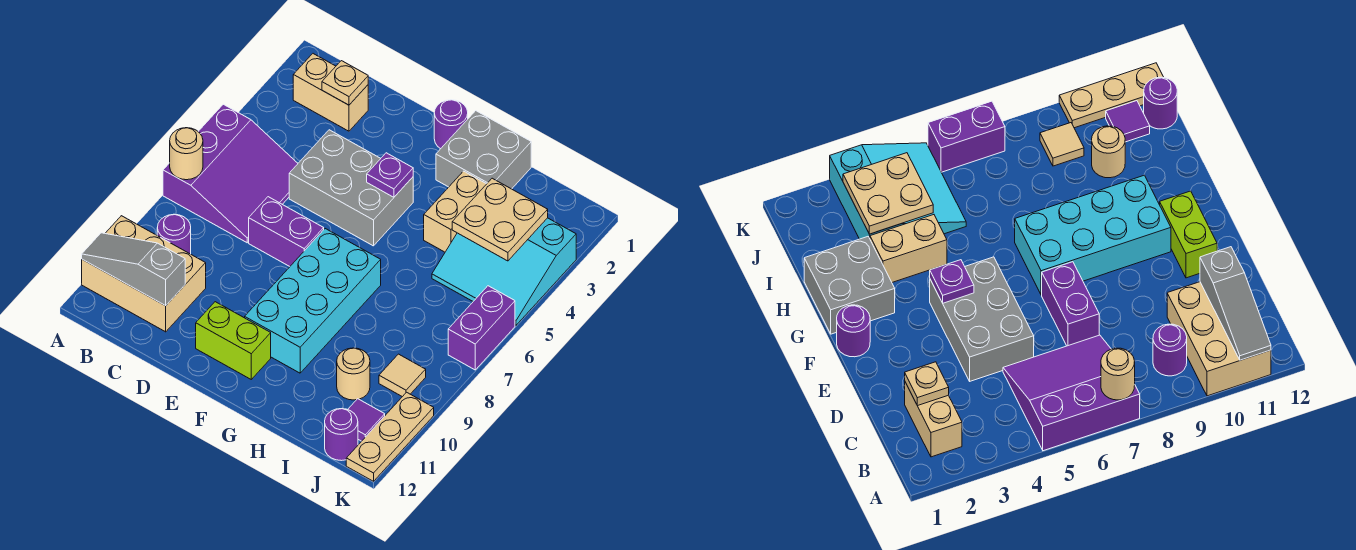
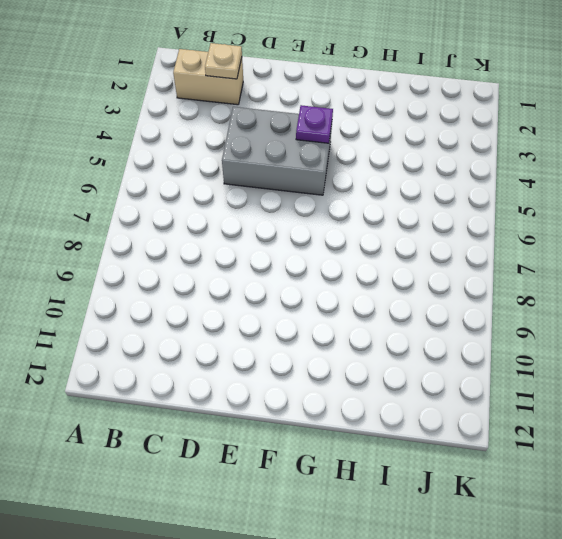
none -> purple 3x3 slope [163,104,298,243]
none -> tan 2x3 brick [82,216,206,332]
none -> purple 1x1 round brick [157,214,191,254]

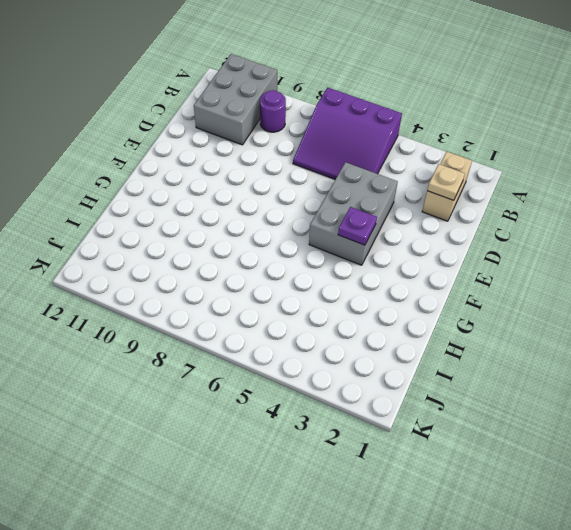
grey 2x3 brick [194,54,277,145] -> tan 2x3 brick [82,216,206,332]
none -> purple 1x2 brick [249,197,324,266]
none -> lime 1x2 brick [196,302,271,379]
none -> purple 1x1 round brick [434,100,468,149]

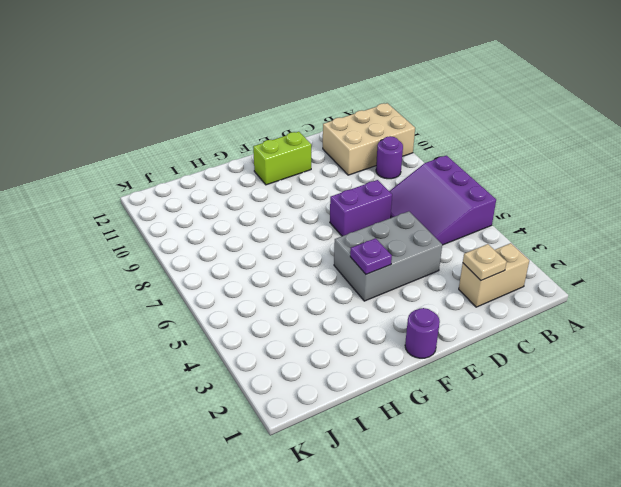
none -> cyan 2x4 brick [245,229,381,373]
none -> grey 2x2 brick [436,111,531,189]
none -> tan 1x2 brick [424,171,486,252]

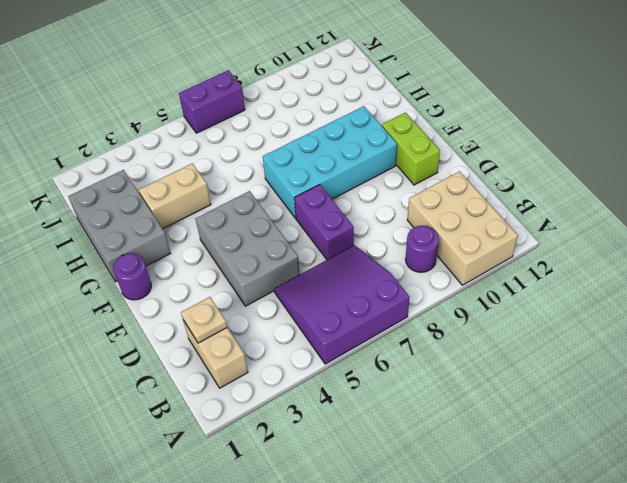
grey 2x3 brick [68,170,171,282] -> grey 2x2 brick [436,111,531,189]
none -> cyan 3x3 slope [432,218,576,325]
none -> tan 1x1 round brick [337,348,370,400]
none -> tan 1x1 tile [379,354,426,397]

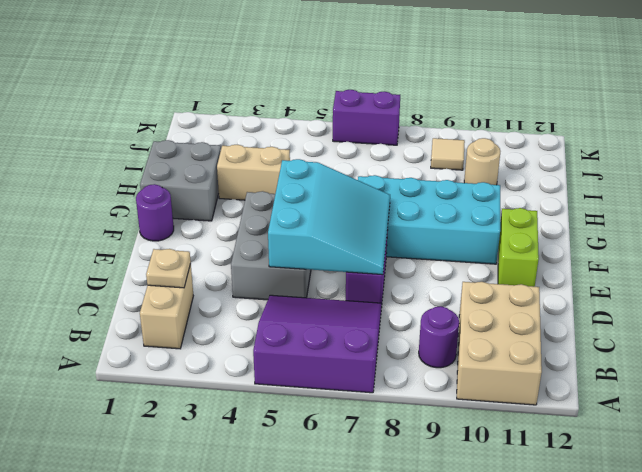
cyan 3x3 slope [268,159,390,275] -> cyan 3x3 slope moved to [432,218,576,325]
none -> purple 1x1 tile [348,399,385,441]
none -> purple 1x1 round brick [325,409,358,461]
none -> tan 1x3 plate [346,392,434,481]

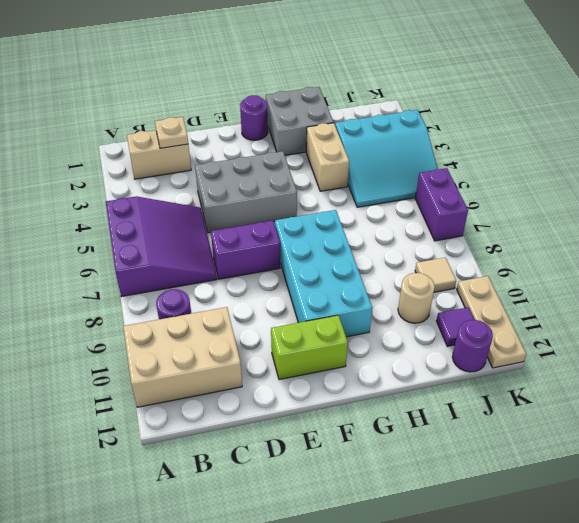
none -> tan 1x1 round brick [170,128,203,180]
none -> grey 1x3 slope [82,233,185,306]
none -> purple 1x1 plate [367,153,413,197]

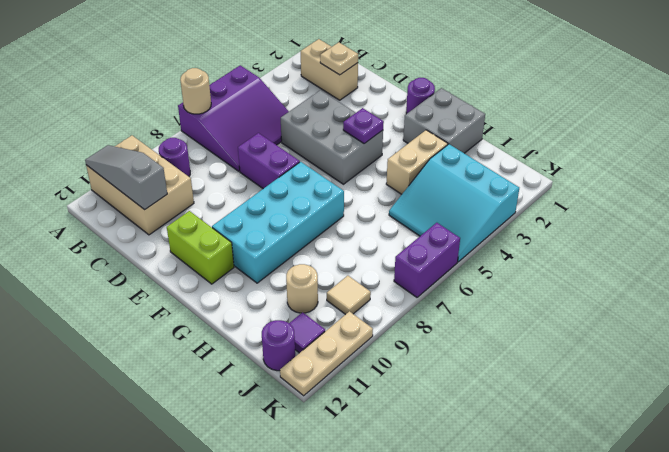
none -> tan 2x2 plate [452,178,548,261]

